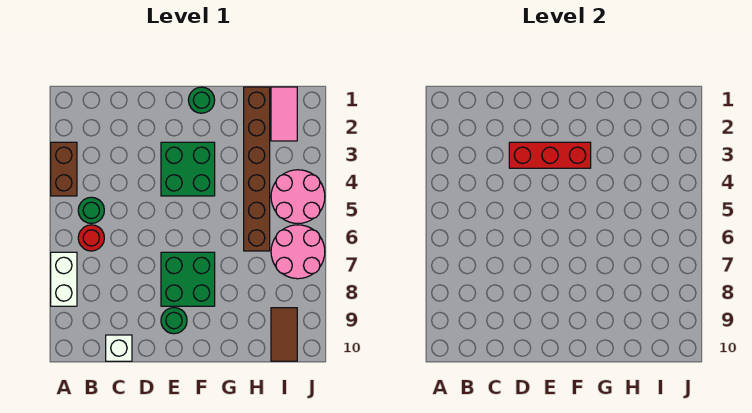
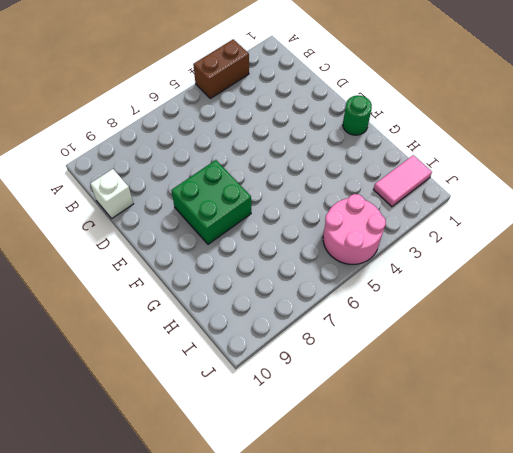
none -> white 1x2 brick [51,252,77,306]
none -> green 1x1 round brick [78,197,104,224]
none -> red 1x1 round brick [78,225,104,251]

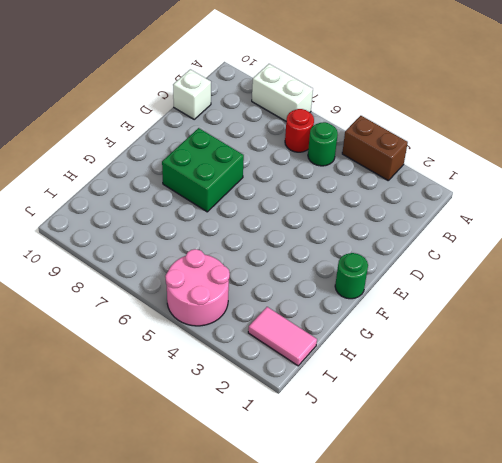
none -> green 2x2 brick [161,142,215,196]
none -> green 1x1 round brick [161,308,187,334]
none -> brown 1x6 brick [244,87,270,251]

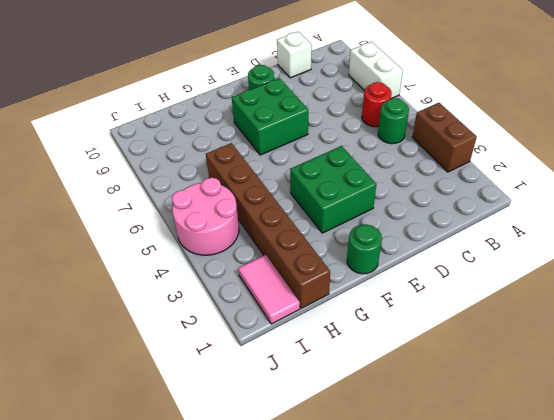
none -> pink 2x2 round brick [271,225,325,279]
none -> brown 1x2 tile [271,308,297,361]
none -> red 1x3 brick [509,142,591,168]

